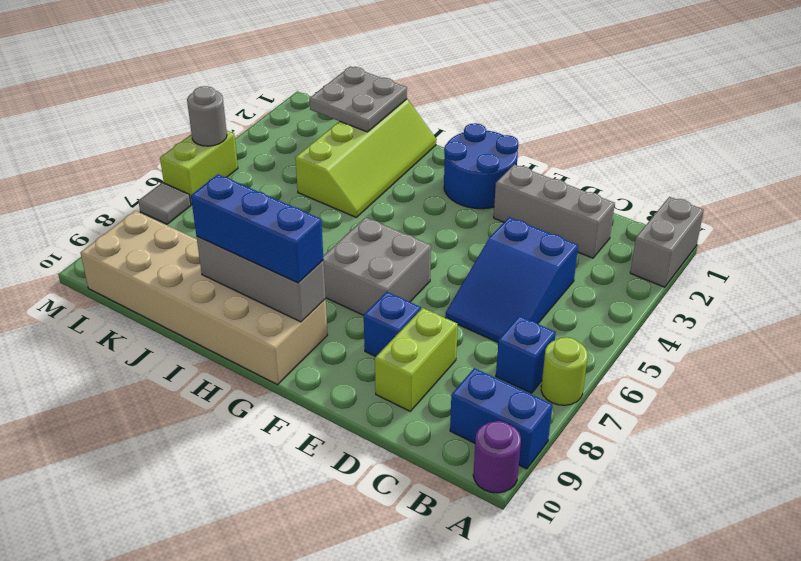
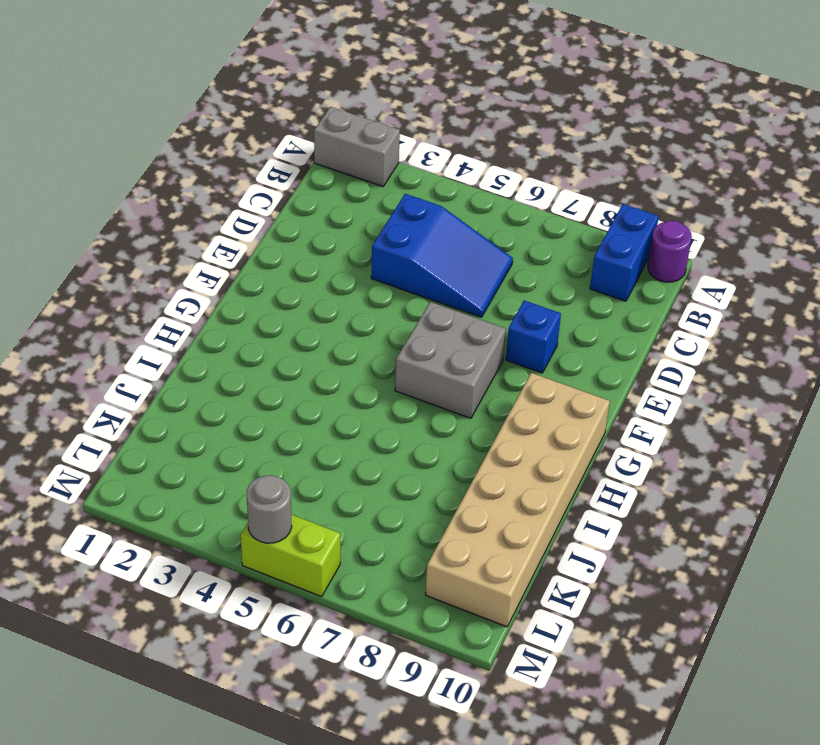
none -> lime 1x1 round brick [541,337,588,405]
none -> blue 1x1 brick [496,316,556,393]
none -> grey 1x3 brick [494,164,615,258]

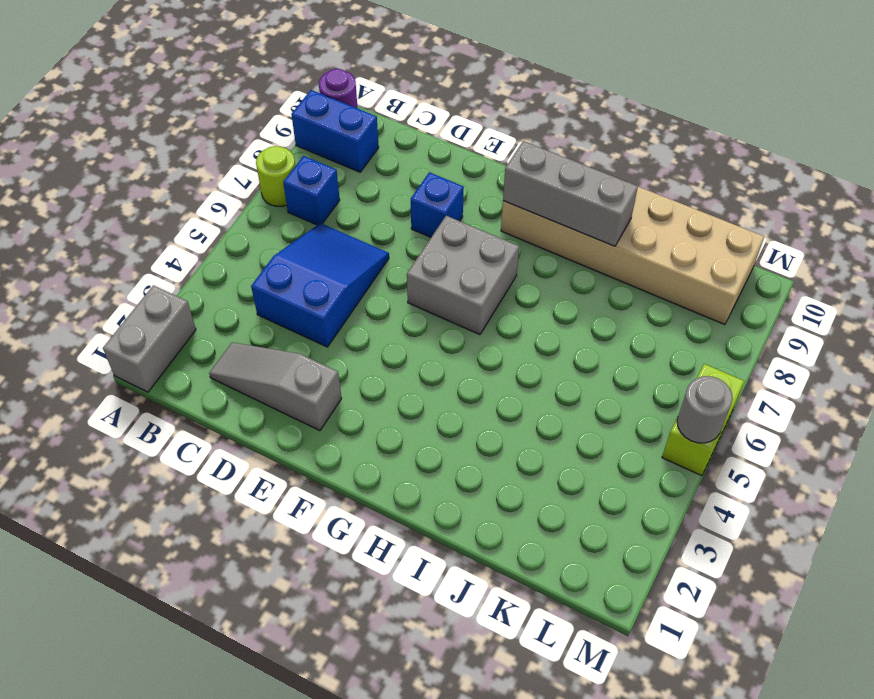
grey 1x3 slope [209,342,342,431] -> grey 1x3 brick [494,164,615,258]
none -> lime 1x2 brick [375,308,458,411]
none -> blue 2x2 round brick [444,123,518,209]
none -> lime 2x4 slope [295,99,436,217]

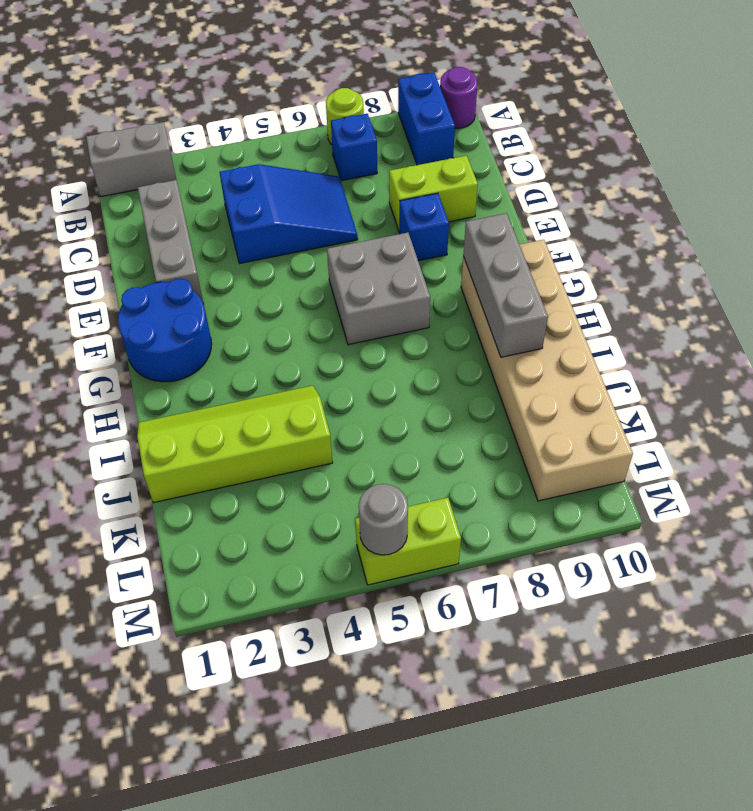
none -> grey 1x1 tile [139,182,191,224]
none -> grey 2x2 plate [309,66,407,132]
none -> blue 1x3 brick [191,174,323,283]

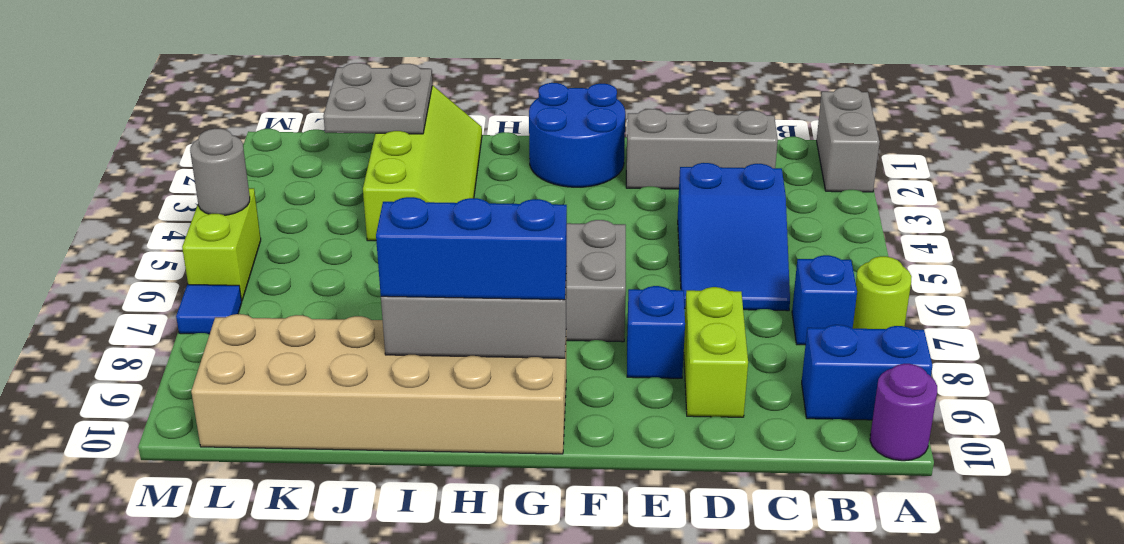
blue 1x1 tile [176,285,242,334] -> grey 1x1 tile [139,182,191,224]

